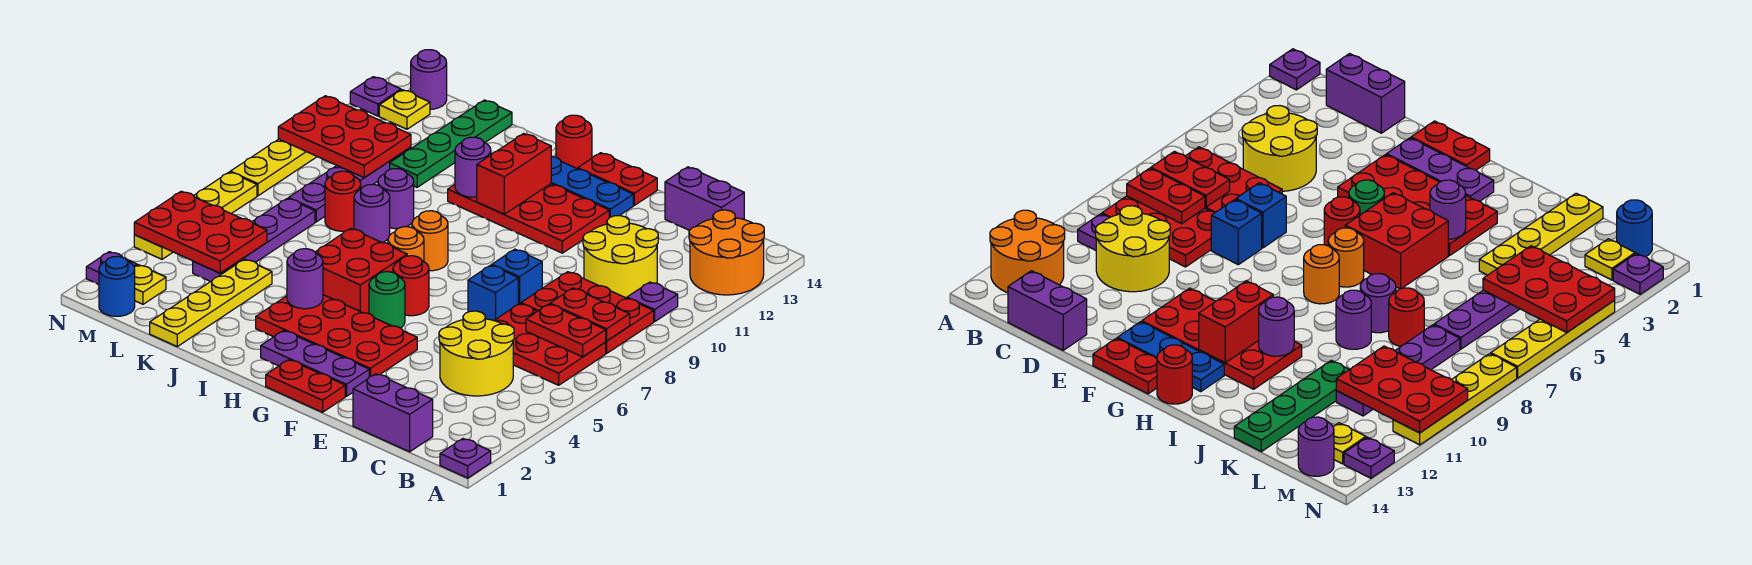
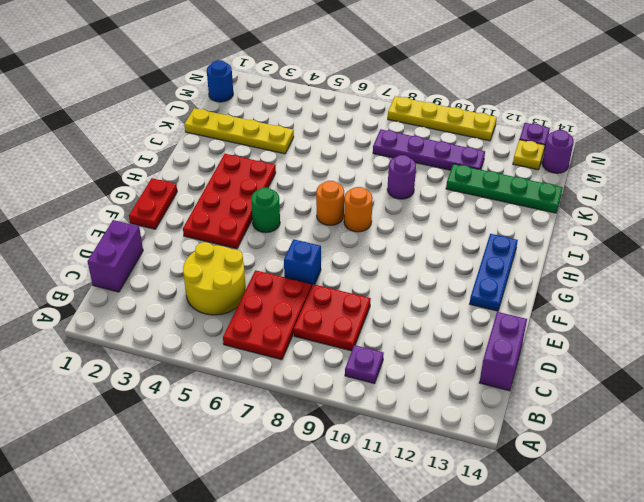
red 2x2 plate [294,284,371,351] -> red 2x3 plate [521,272,654,353]
none -> purple 1x1 plate [440,439,491,478]
none -> orange 2x2 round brick [689,210,764,295]
none -> yellow 2x2 round brick [583,216,658,298]
none -> blue 1x1 brick [492,249,542,304]

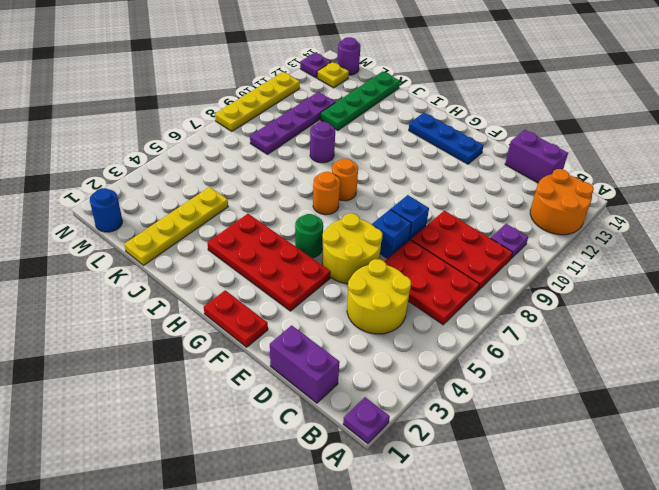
yellow 2x2 round brick [322,213,383,284] -> yellow 2x2 round brick moved to [583,216,658,298]
none -> purple 1x3 plate [261,330,369,396]
none -> red 2x4 plate [448,184,609,253]
none -> red 1x2 plate [578,153,657,205]
none -> red 1x1 round brick [393,256,429,316]

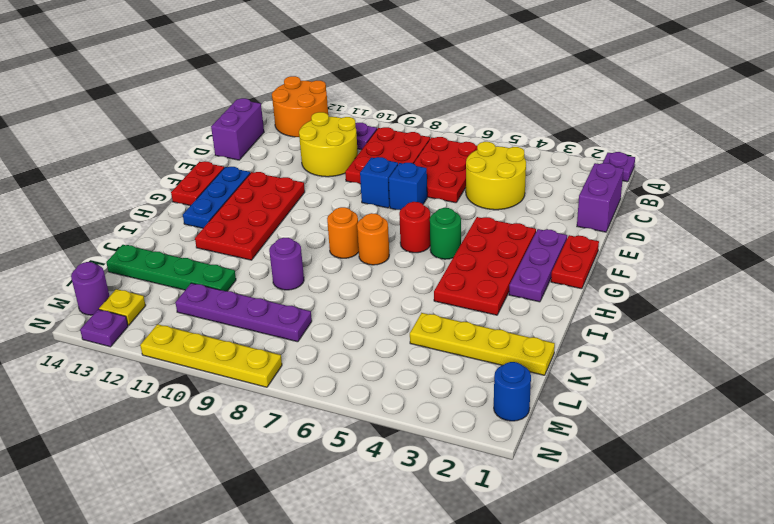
none -> red 2x2 brick [315,228,407,314]
none -> red 1x1 round brick [556,115,592,169]
none -> purple 1x1 round brick [354,184,390,243]
none -> red 1x1 round brick [325,171,361,231]

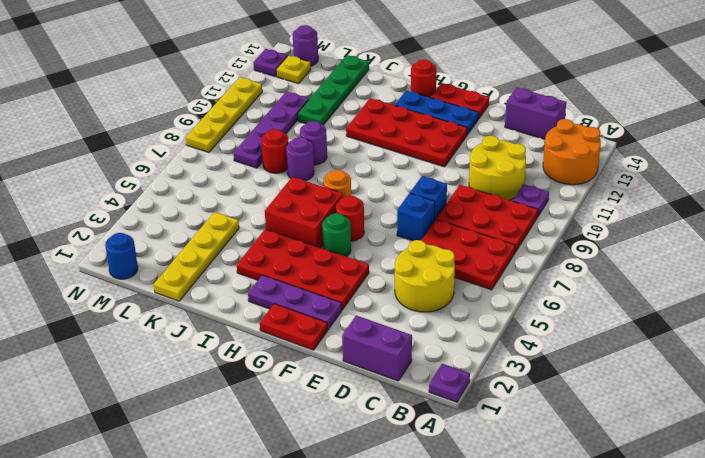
none -> orange 1x1 round brick [412,211,448,271]
none -> purple 1x4 plate [193,198,315,281]
none -> yellow 1x1 plate [134,265,166,304]
none -> purple 1x1 plate [86,252,137,284]

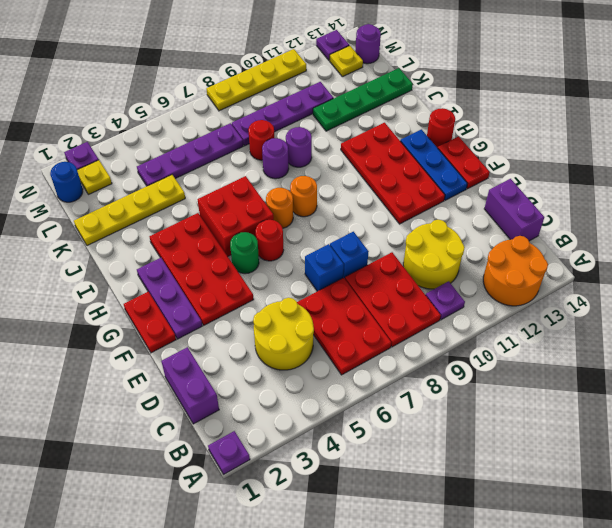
none -> yellow 1x4 plate [134,172,257,259]
none -> red 1x2 plate [526,304,606,357]
none -> red 1x2 plate [550,288,630,341]
none -> red 1x2 brick [477,134,551,214]

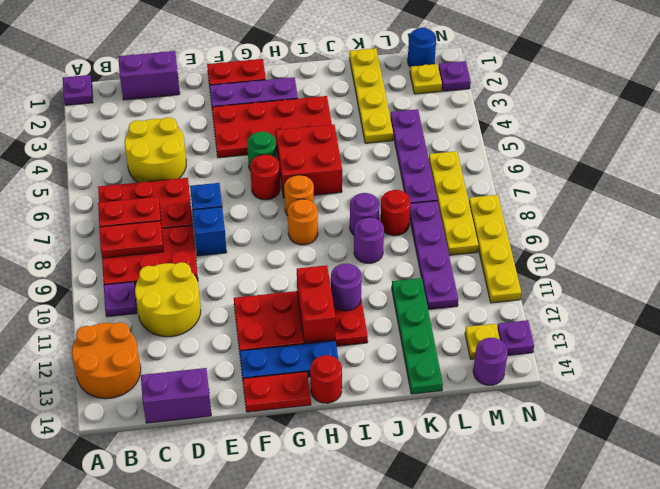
yellow 1x4 plate [429,151,478,255] -> yellow 1x4 plate moved to [134,172,257,259]
none -> purple 1x1 round brick [287,249,323,309]
none -> red 2x3 plate [134,191,267,273]
none -> red 2x3 plate [278,96,411,178]

